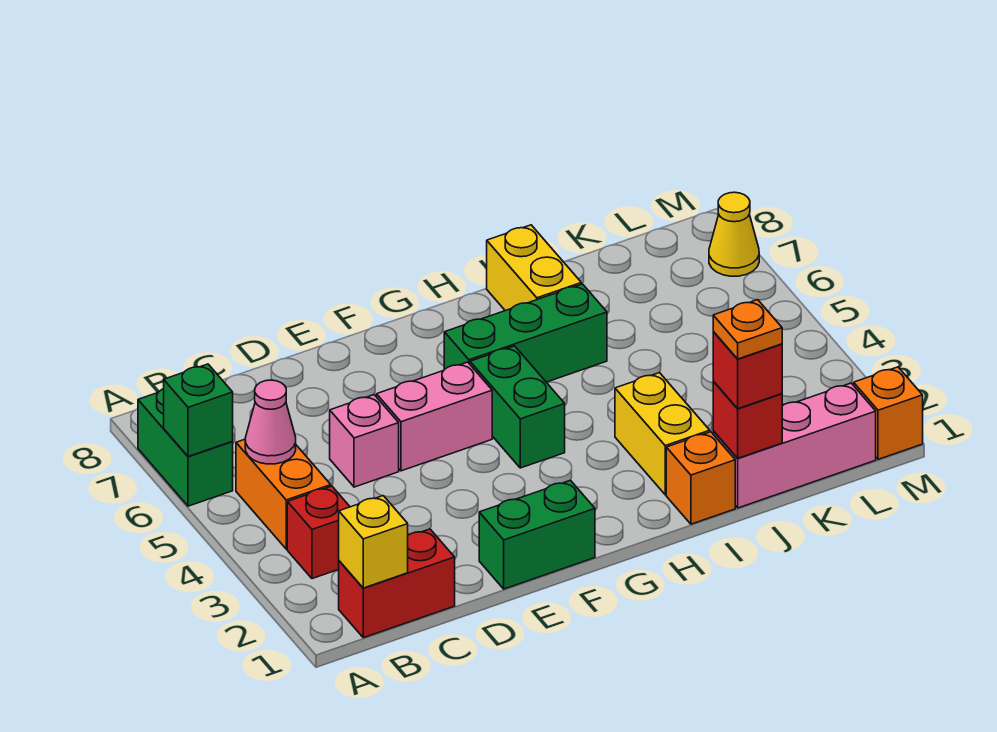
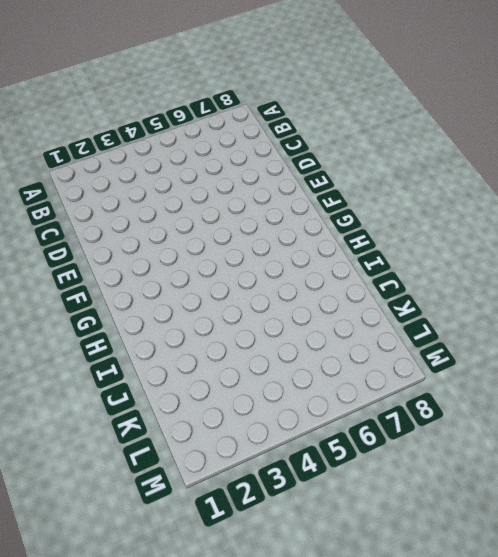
none -> green 1x2 brick [138,389,233,506]
none -> red 1x2 brick [339,529,455,638]
none -> red 1x1 brick [287,486,350,579]

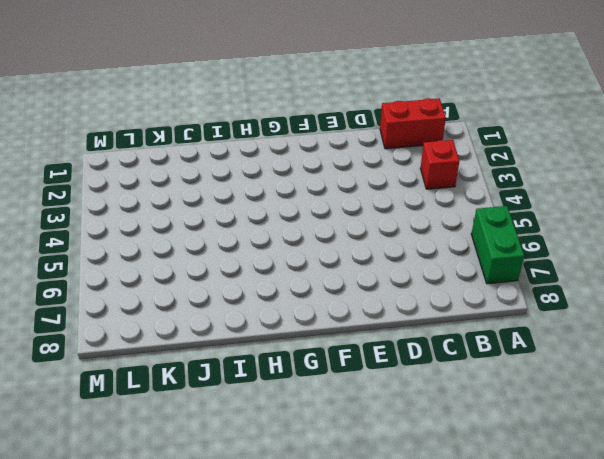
none -> orange 1x2 brick [236,439,331,549]
none -> pink 1x1 brick [330,395,399,487]
none -> green 1x2 brick [479,480,595,589]

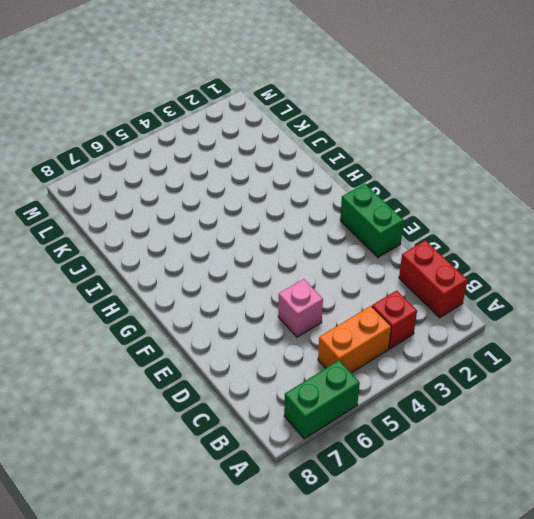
none -> pink 1x2 brick [377,362,492,471]
none -> green 1x2 brick [470,346,565,468]
none -> green 1x3 brick [444,284,607,382]

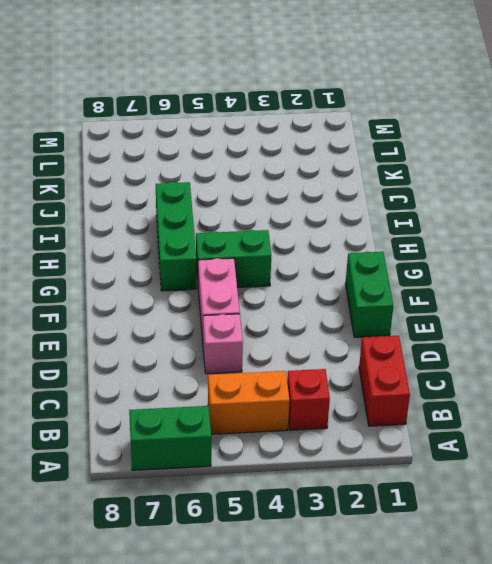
none -> orange 1x1 brick [666,432,735,524]
none -> yellow 1x2 brick [615,373,710,495]
none -> yellow 1x2 brick [487,225,581,311]

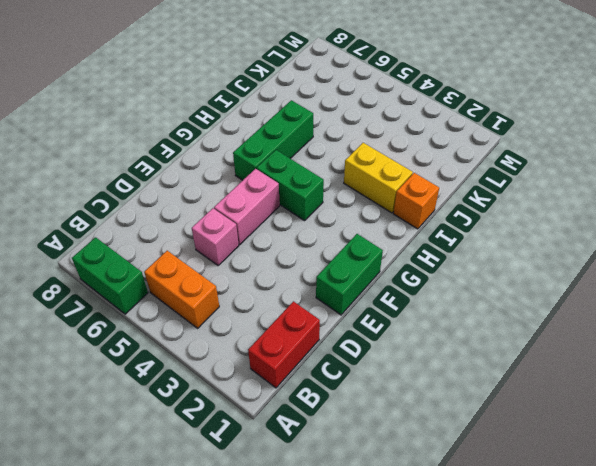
none -> red 1x1 brick [287,486,350,579]
none -> yellow 1x2 brick [487,225,581,311]
none -> pink 1x3 brick [713,383,876,508]

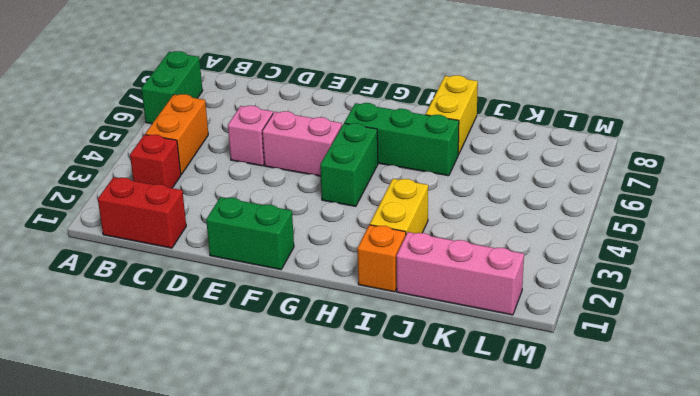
none -> orange 1x1 brick [854,367,923,459]
none -> yellow 1x1 cone [709,192,759,276]
none -> green 1x1 brick [164,364,233,457]

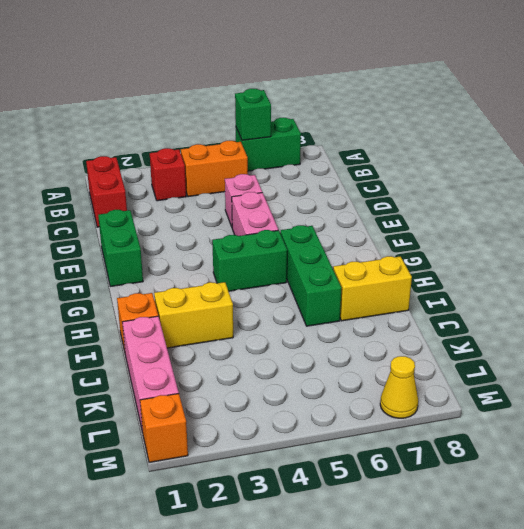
none -> yellow 1x1 brick [339,496,408,588]
none -> pink 1x1 cone [245,380,296,464]
none -> red 1x1 brick [713,381,782,458]

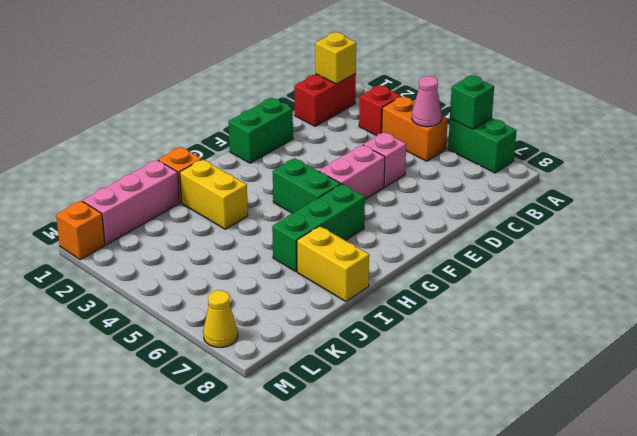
none -> red 1x1 brick [713,381,782,458]
none -> red 1x1 brick [713,331,782,409]
none -> orange 1x1 plate [713,300,782,359]

